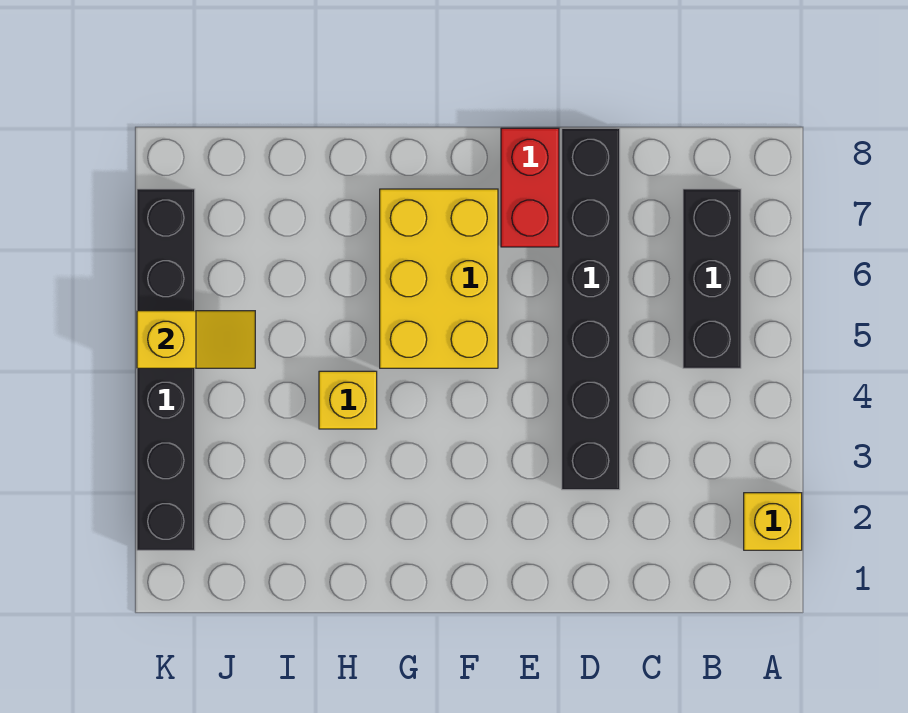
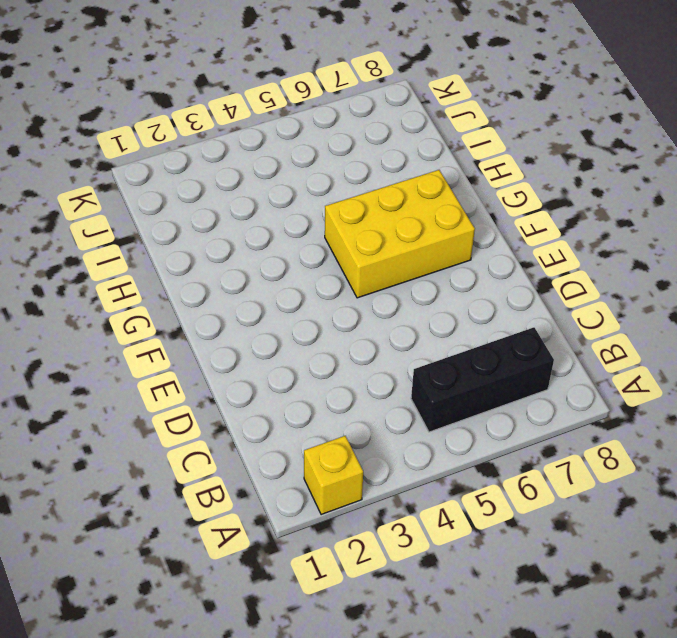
none -> black 1x6 brick [562,128,620,490]
none -> red 1x2 brick [501,128,559,247]

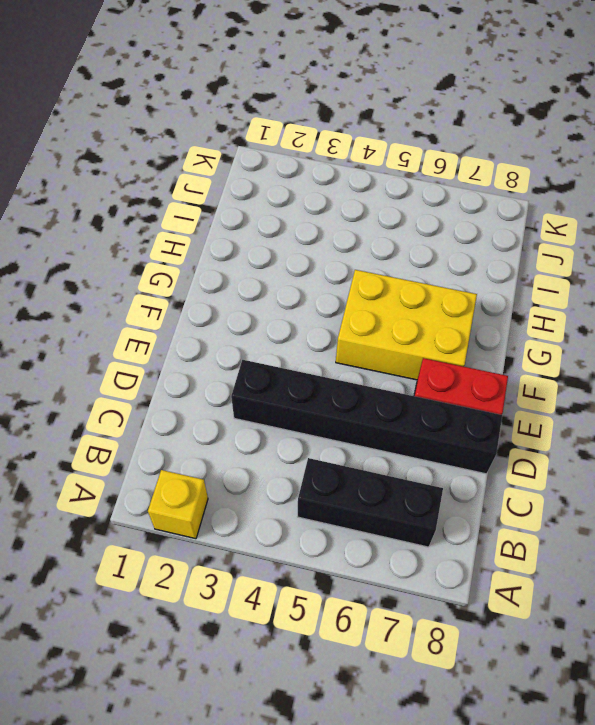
none -> yellow 1x1 brick [319,371,377,429]
none -> black 1x6 brick [137,189,195,550]

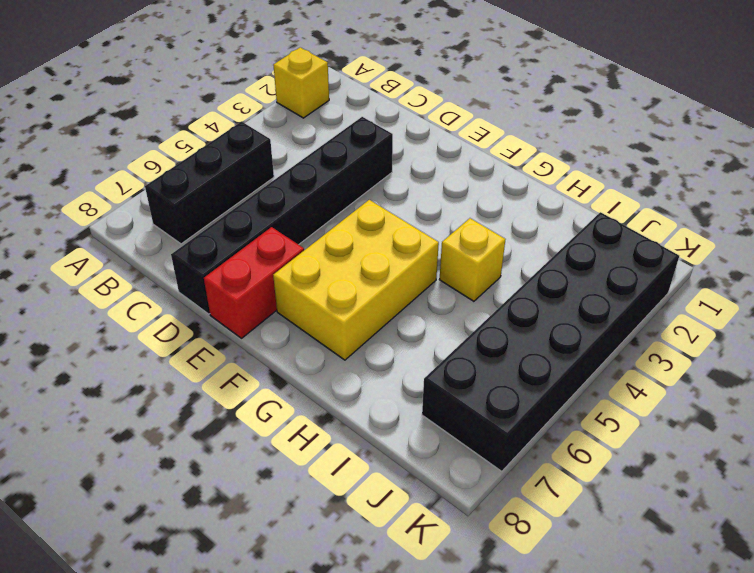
black 2x6 brick [422,212,679,471] -> black 1x6 brick [137,189,195,550]
none -> yellow 1x2 slope [137,311,255,368]

